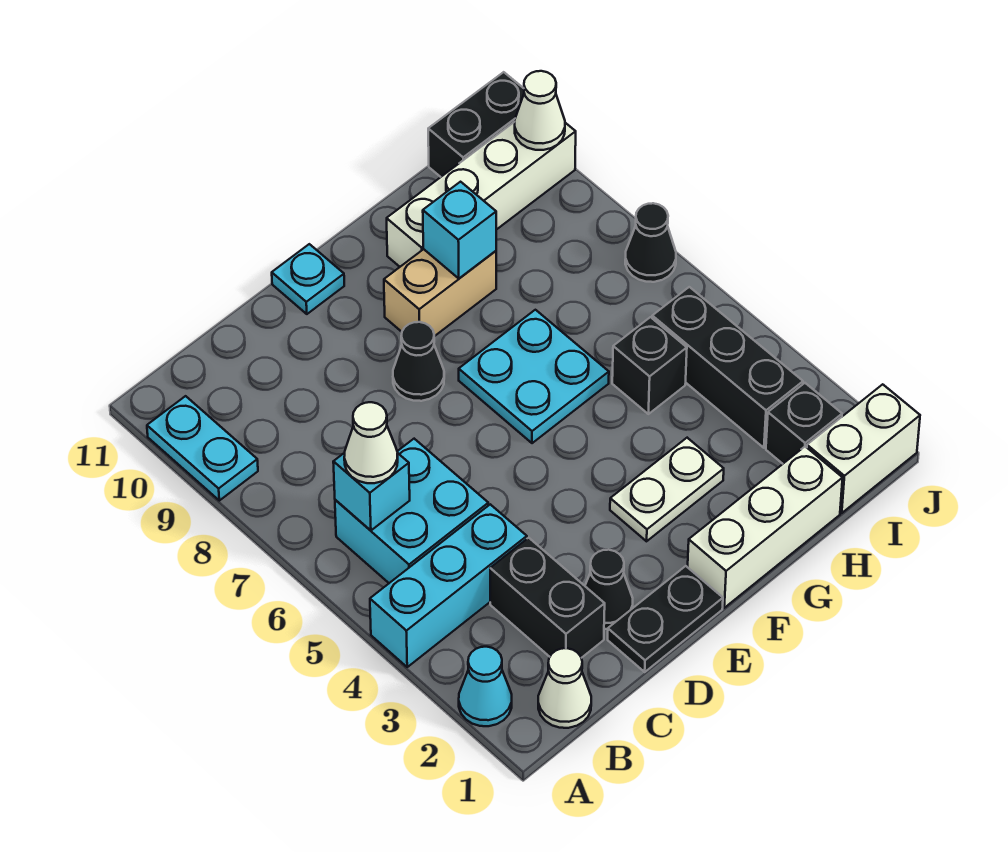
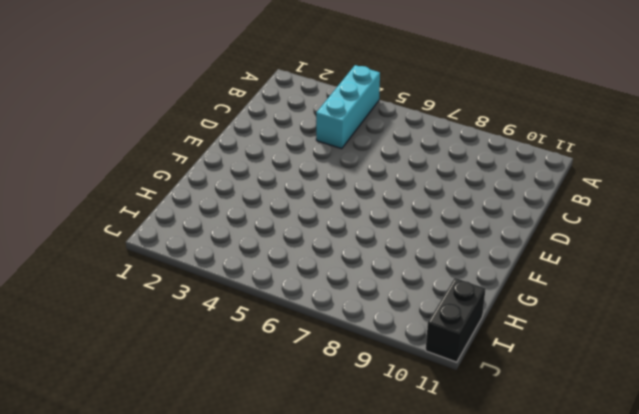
none -> cyan 1x1 cone [459,647,512,726]
none -> cyan 1x2 plate [147,396,258,501]
none -> white 1x1 cone [538,648,591,728]

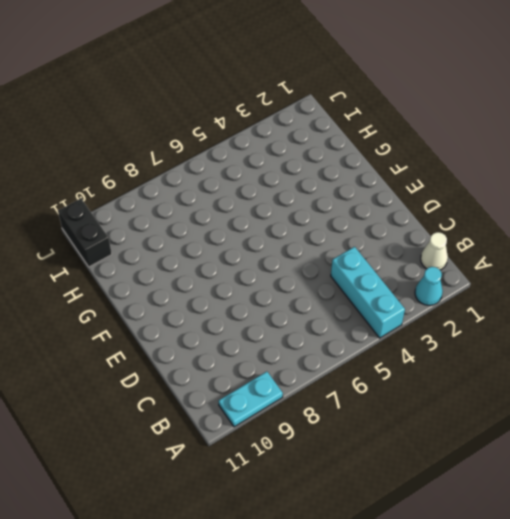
none -> cyan 2x2 brick [335,439,488,583]
none -> black 1x2 brick [490,538,605,658]
none -> black 1x2 plate [608,566,723,672]

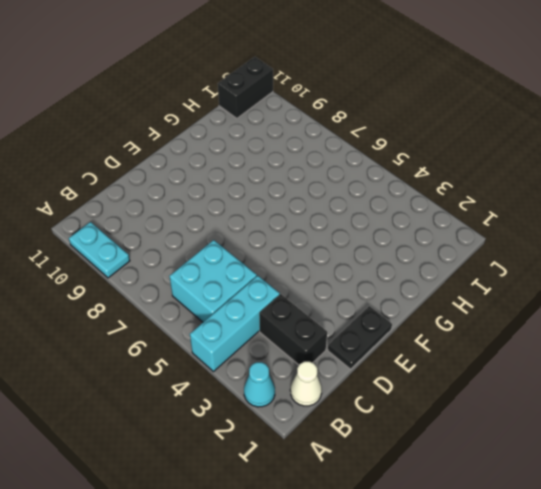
none -> black 1x1 cone [585,550,633,629]
none -> black 1x1 cone [393,322,444,401]
none -> cyan 1x1 plate [272,244,344,314]

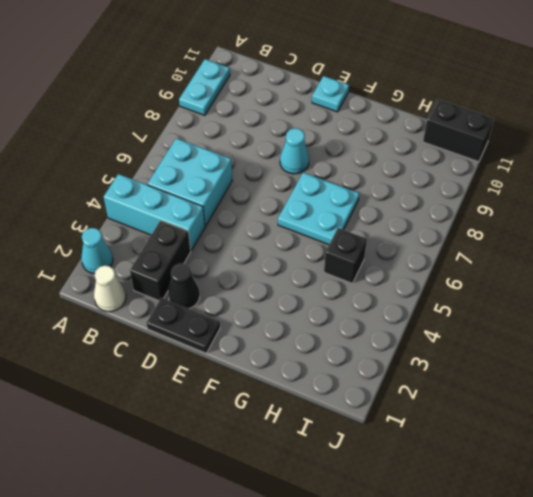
cyan 1x1 cone [280,128,309,174] -> black 1x1 cone [393,322,444,401]
none -> white 1x3 brick [688,446,843,608]
none -> white 1x2 plate [610,438,724,541]
none -> tan 1x2 brick [384,249,496,336]

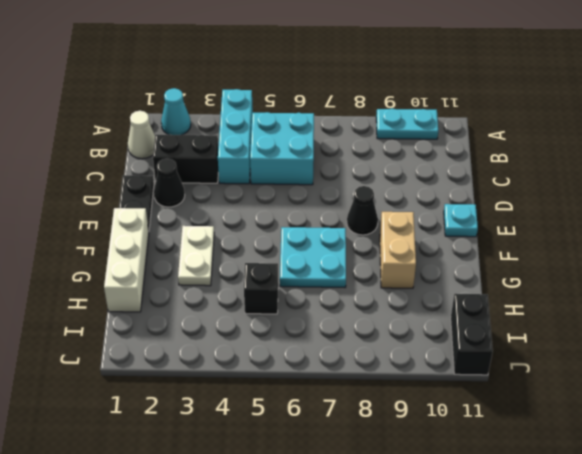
none -> white 1x4 brick [387,122,576,267]
none -> white 1x2 brick [807,384,920,513]
none -> black 1x1 brick [766,383,842,464]

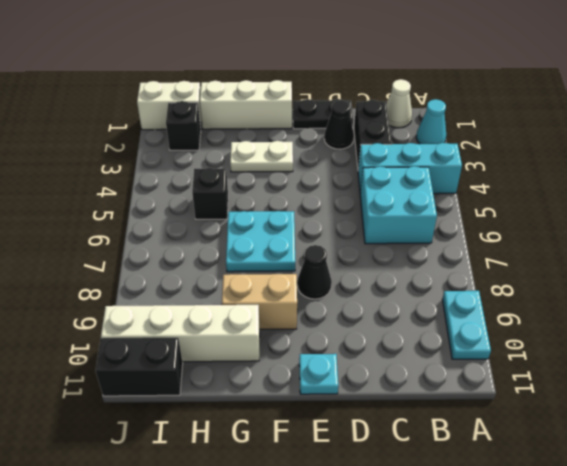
none -> black 1x3 brick [652,287,803,448]
none -> black 1x1 cone [625,203,676,282]
none -> cyan 1x1 brick [333,453,410,531]

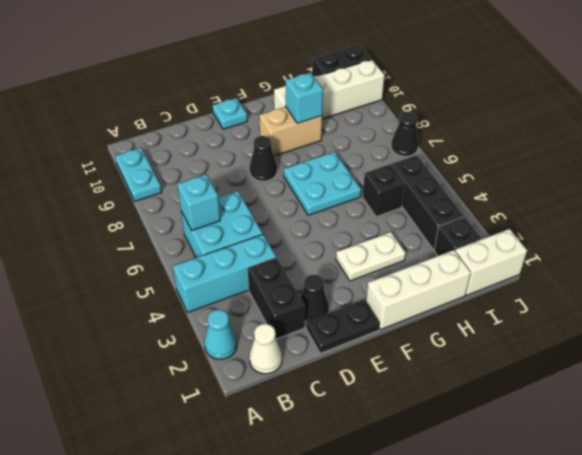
none -> white 1x1 cone [515,71,565,150]
none -> white 1x1 cone [344,402,398,483]

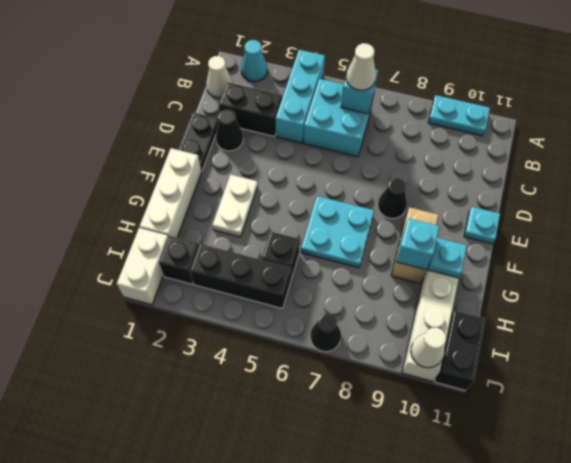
cyan 1x1 plate [428,238,467,278] -> none

